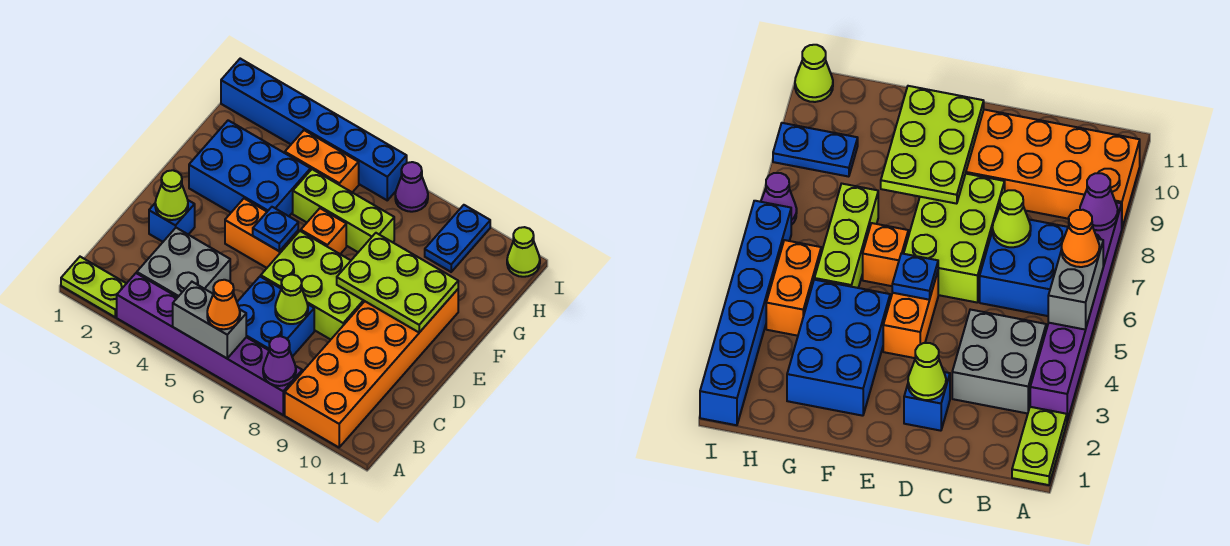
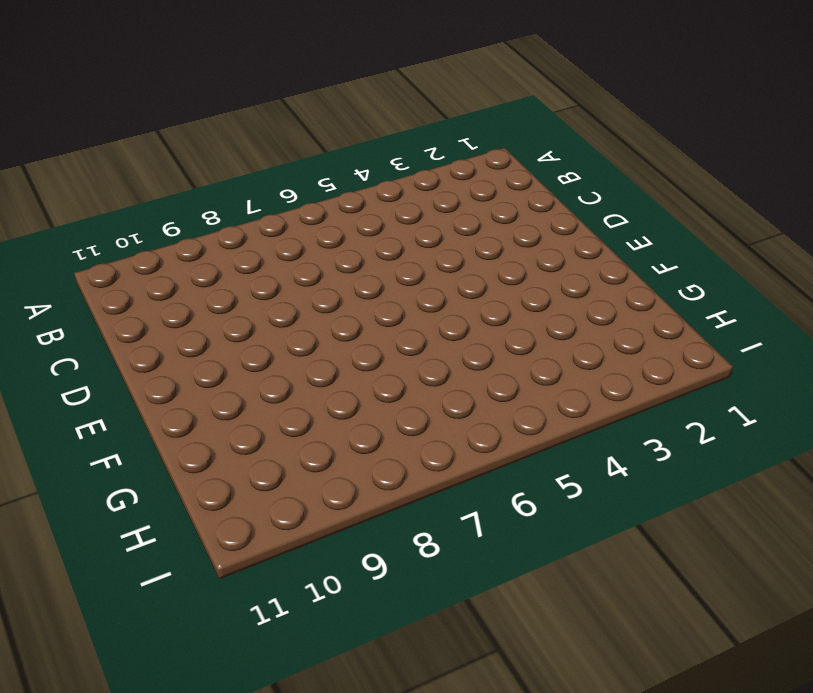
none -> lime 1x2 plate [61,257,127,317]
none -> purple 1x6 brick [117,273,302,415]
none -> orange 2x6 brick [285,289,458,447]

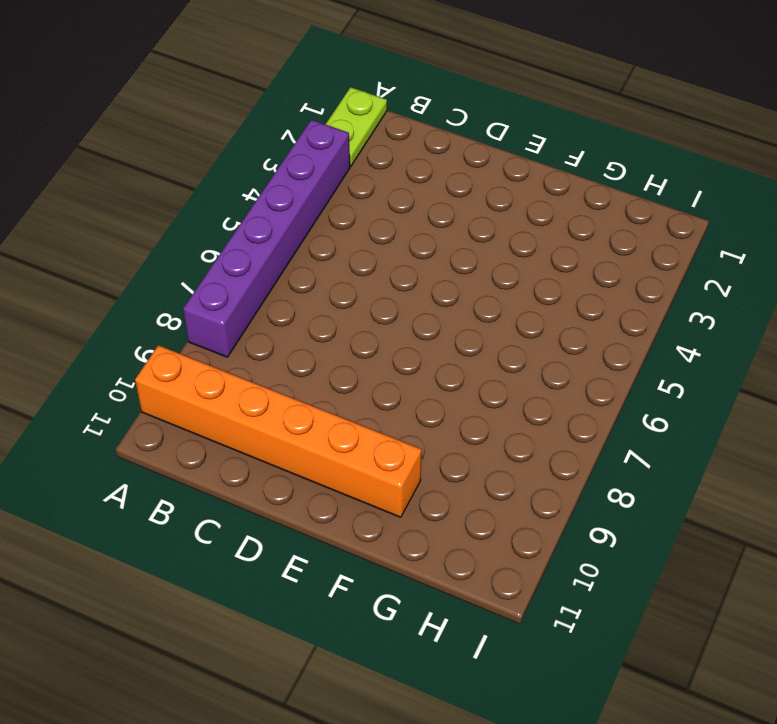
orange 1x6 brick [135,345,422,517] -> orange 2x6 brick [285,289,458,447]
none -> grey 2x2 brick [137,228,230,297]
none -> blue 2x2 brick [237,277,314,357]
none -> blue 1x1 brick [149,200,195,242]

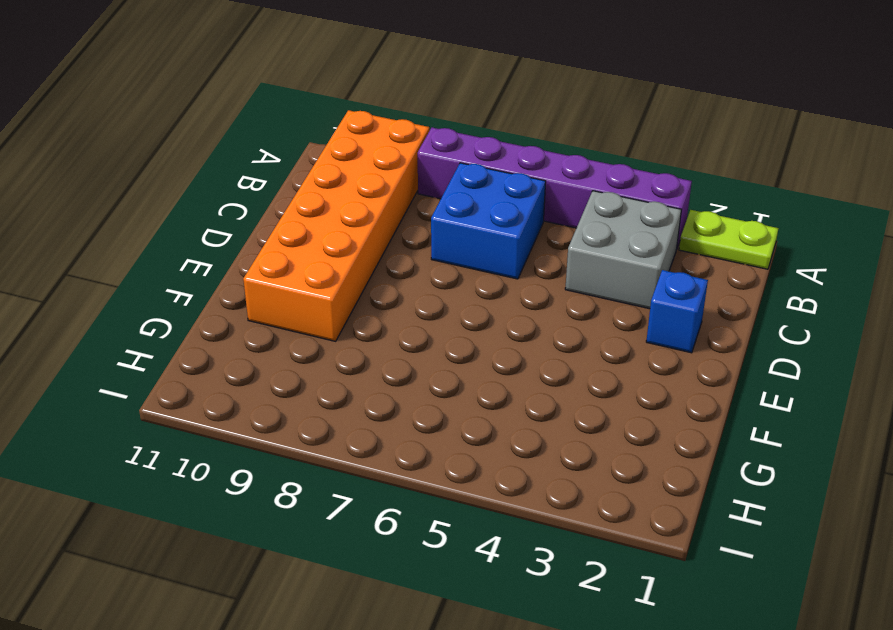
none -> lime 2x3 brick [261,231,364,340]
none -> orange 1x2 brick [225,199,298,268]
none -> blue 2x3 brick [189,120,311,216]

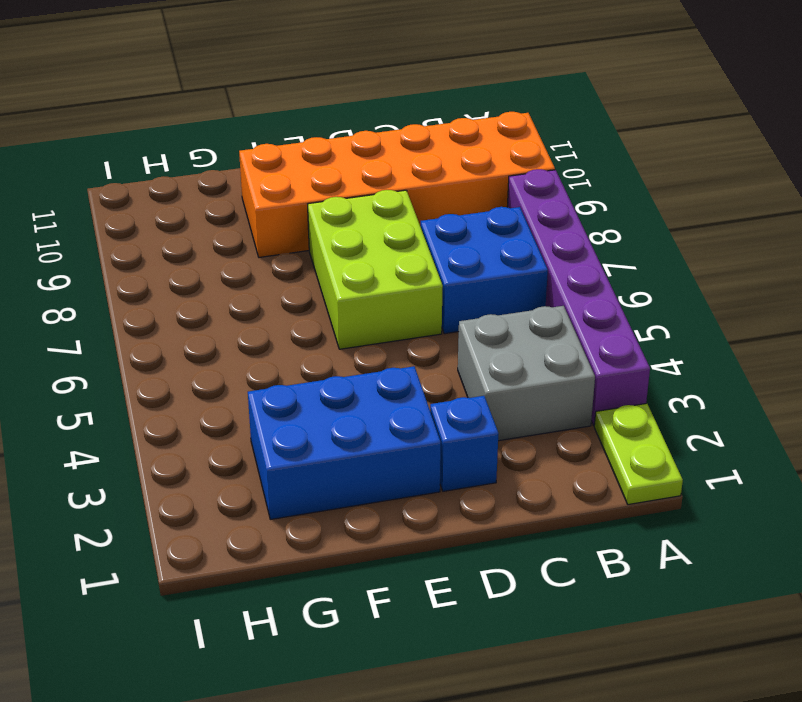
blue 2x3 brick [248,366,441,519] -> blue 2x3 brick turned to [189,120,311,216]
none -> orange 1x2 brick [225,199,298,268]
none -> orange 1x1 brick [301,208,346,254]
none -> lime 1x3 brick [293,169,394,252]

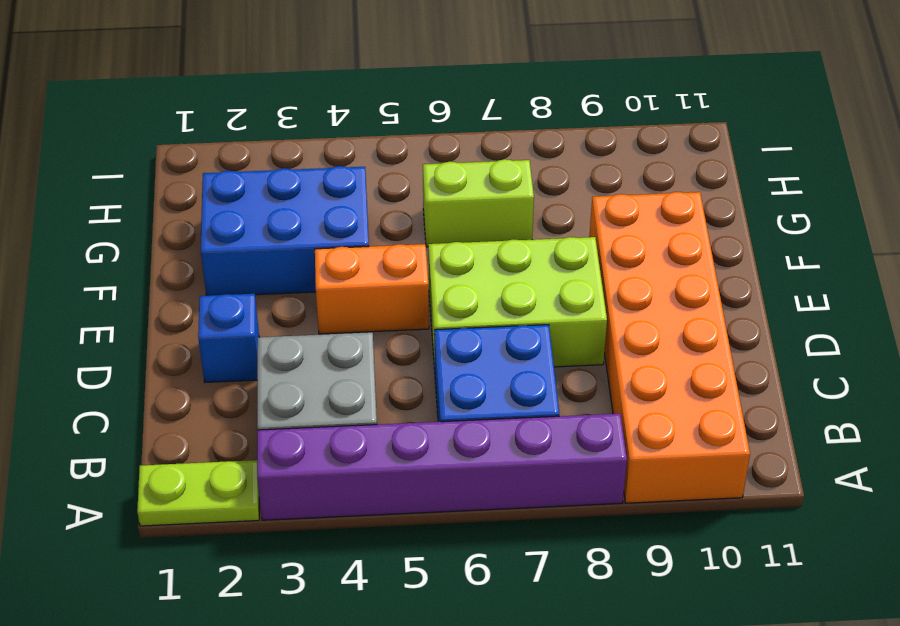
lime 1x2 brick [423,159,534,247] -> lime 1x3 brick [293,169,394,252]
none -> orange 1x1 brick [301,208,346,254]
none -> orange 1x2 brick [285,130,359,192]
none -> blue 1x2 plate [425,205,490,272]

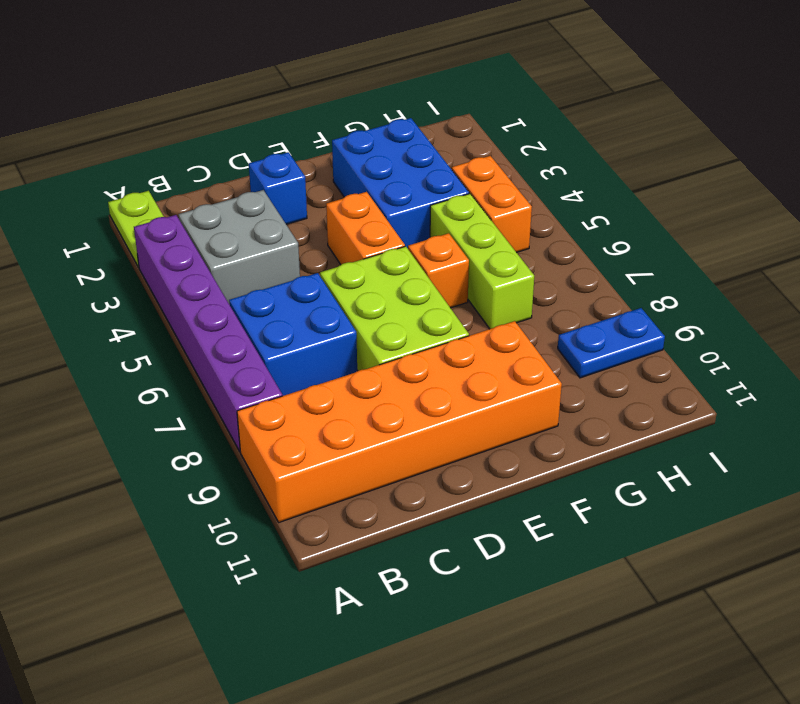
none -> blue 1x6 brick [221,59,407,200]
none -> purple 1x1 cone [395,162,428,212]
none -> lime 1x1 cone [507,227,540,277]

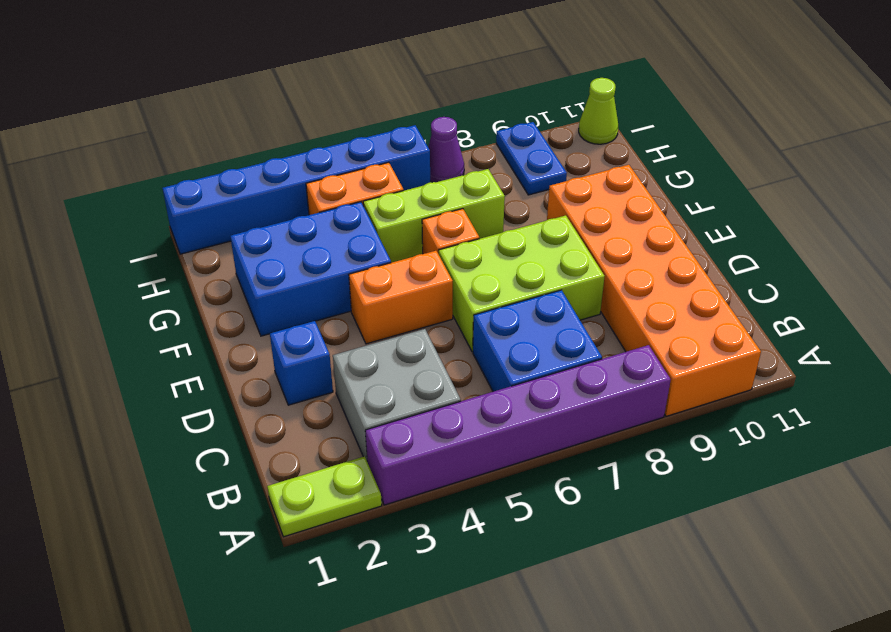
none -> grey 1x2 brick [173,282,246,358]
none -> purple 1x1 cone [263,336,296,386]
none -> lime 1x1 cone [275,275,308,324]

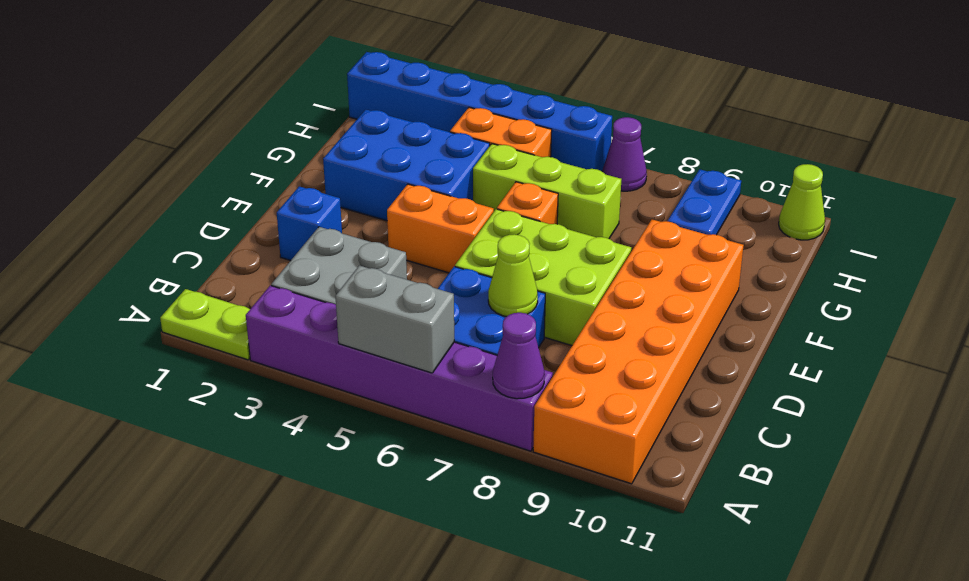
none -> lime 1x1 cone [155,170,188,220]
none -> blue 1x1 plate [253,207,298,251]
none -> lime 2x3 plate [337,233,458,332]

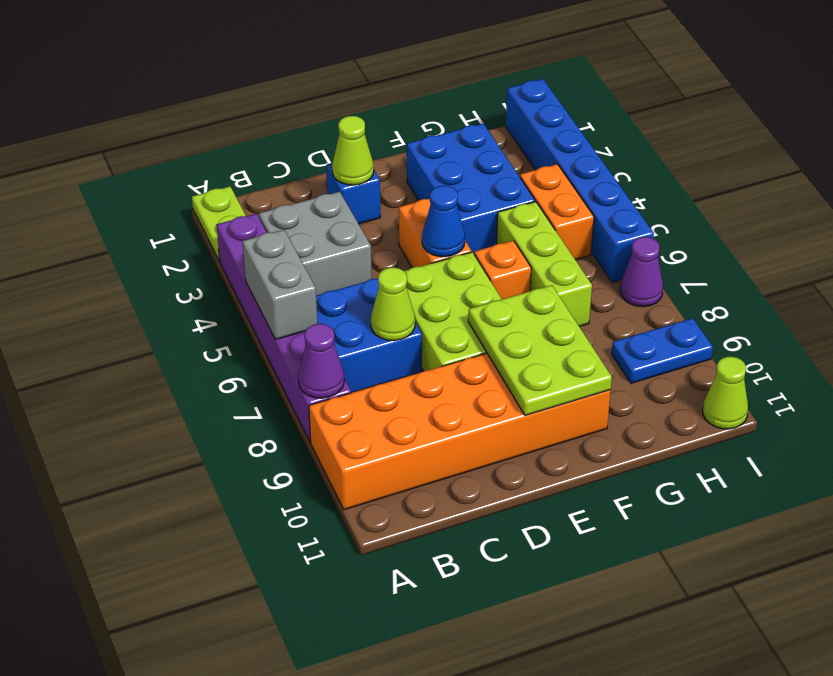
blue 1x1 cone [422,186,465,257] -> blue 1x1 plate [253,207,298,251]
none -> orange 1x1 cone [207,280,240,329]

